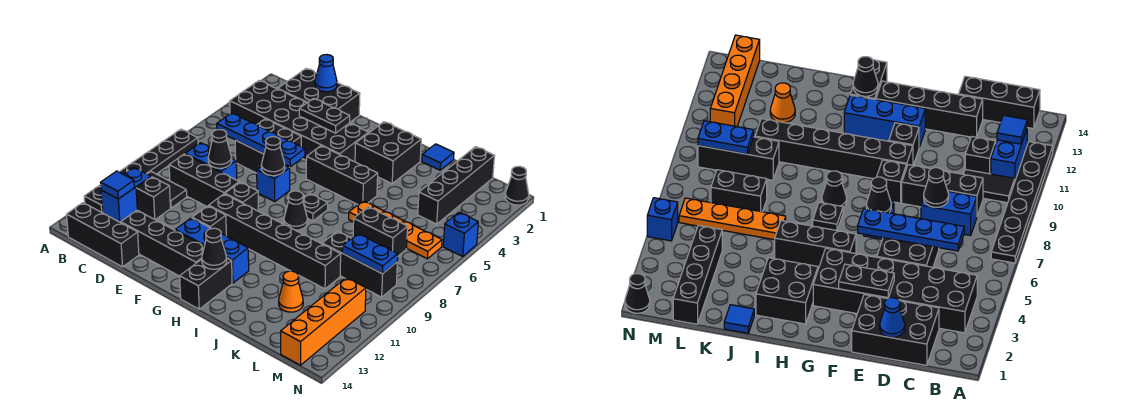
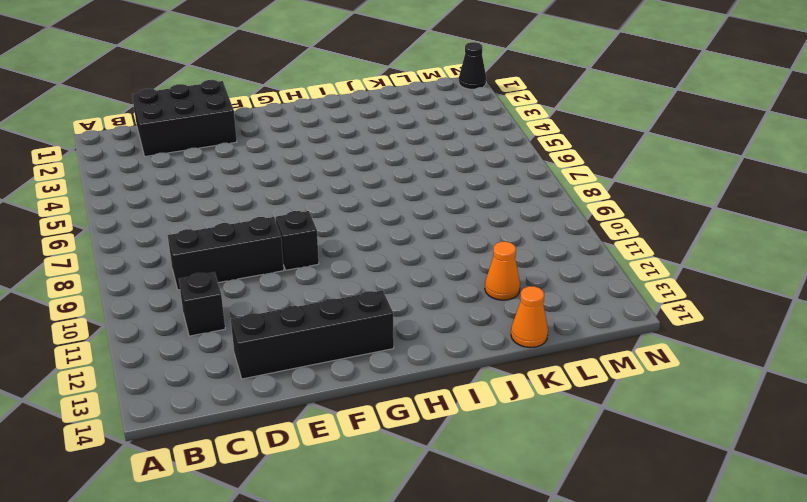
orange 1x1 cone [511,286,548,348] -> none
none -> black 1x6 plate [84,129,198,212]
none -> black 2x6 brick [230,81,369,162]
none -> black 1x2 tile [148,172,187,208]
none -> blue 1x2 brick [101,168,151,222]

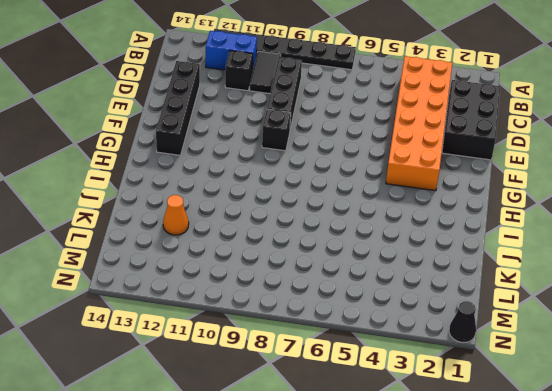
orange 2x6 brick [386,56,452,191] -> black 2x6 brick [230,81,369,162]
none -> black 1x3 brick [67,203,139,267]
none -> blue 1x2 brick [186,143,237,180]
none -> black 2x2 brick [235,119,301,173]
none -> blue 1x1 brick [257,166,290,201]

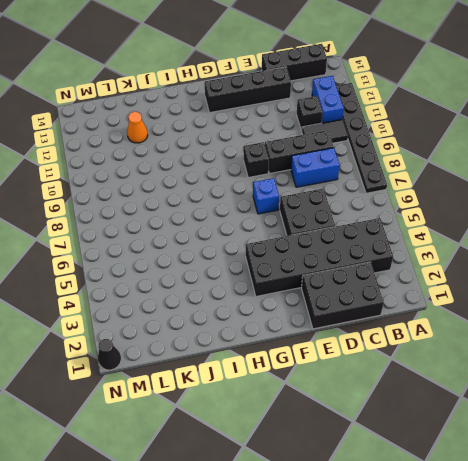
none -> black 1x6 brick [209,194,341,289]
none -> black 1x1 brick [192,206,226,236]
none -> blue 1x3 brick [175,218,249,283]
none -> black 1x3 brick [306,146,378,205]

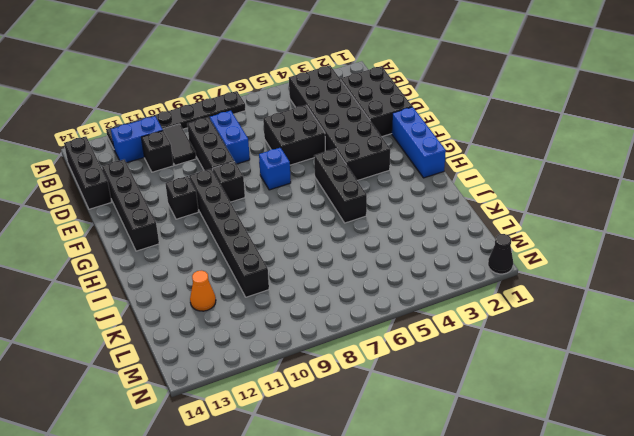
blue 1x3 brick [392,107,446,178] -> blue 1x3 brick moved to [175,218,249,283]
none -> black 2x2 brick [355,122,421,184]
none -> black 1x1 plate [303,193,328,221]
none -> black 1x1 cone [284,191,307,230]
none -> black 1x2 brick [180,258,232,309]

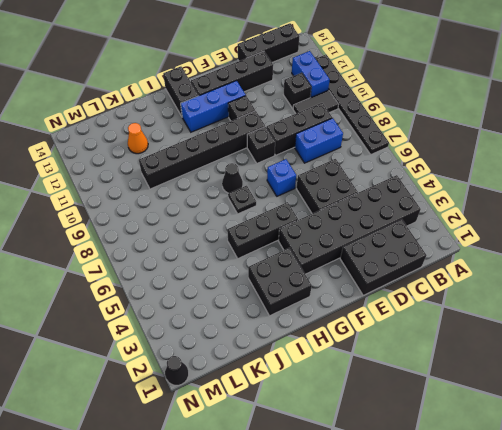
none -> blue 1x1 tile [422,144,454,170]
none -> orange 1x4 plate [349,201,442,259]
none -> black 1x2 brick [353,207,408,256]
none -> black 1x3 brick [322,231,397,297]

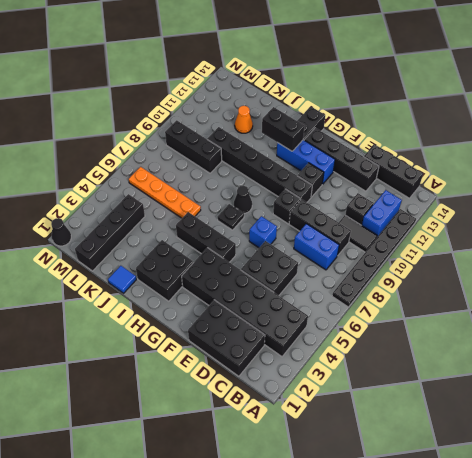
black 1x2 brick [262,107,305,151] -> black 1x2 brick moved to [353,207,408,256]
none -> orange 1x4 brick [281,278,366,365]
none -> blue 1x1 brick [443,212,478,257]
none -> blue 1x1 tile [101,171,134,199]
none -> blue 1x4 plate [217,113,305,167]

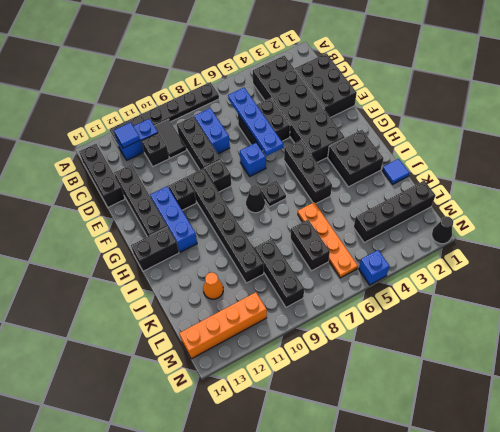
none -> blue 1x1 cone [315,55,337,92]
none -> black 1x1 cone [208,130,232,168]
none -> black 1x2 plate [299,99,350,133]
none -> black 1x1 cone [261,137,285,176]

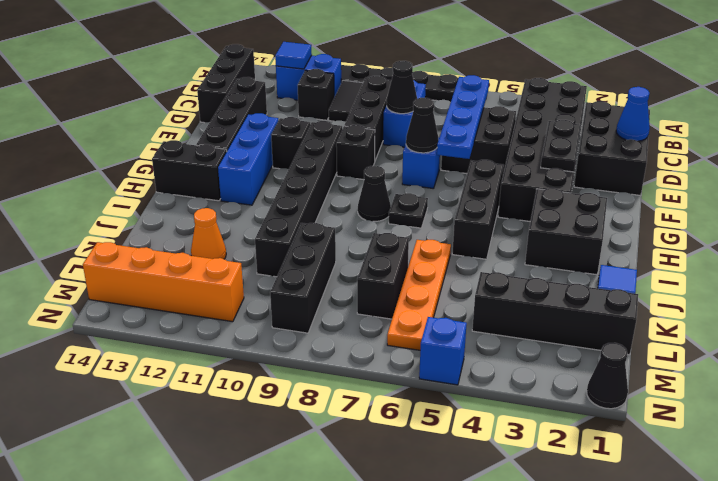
none -> black 1x1 cone [202,228,227,269]
none -> blue 1x2 plate [342,234,398,274]

